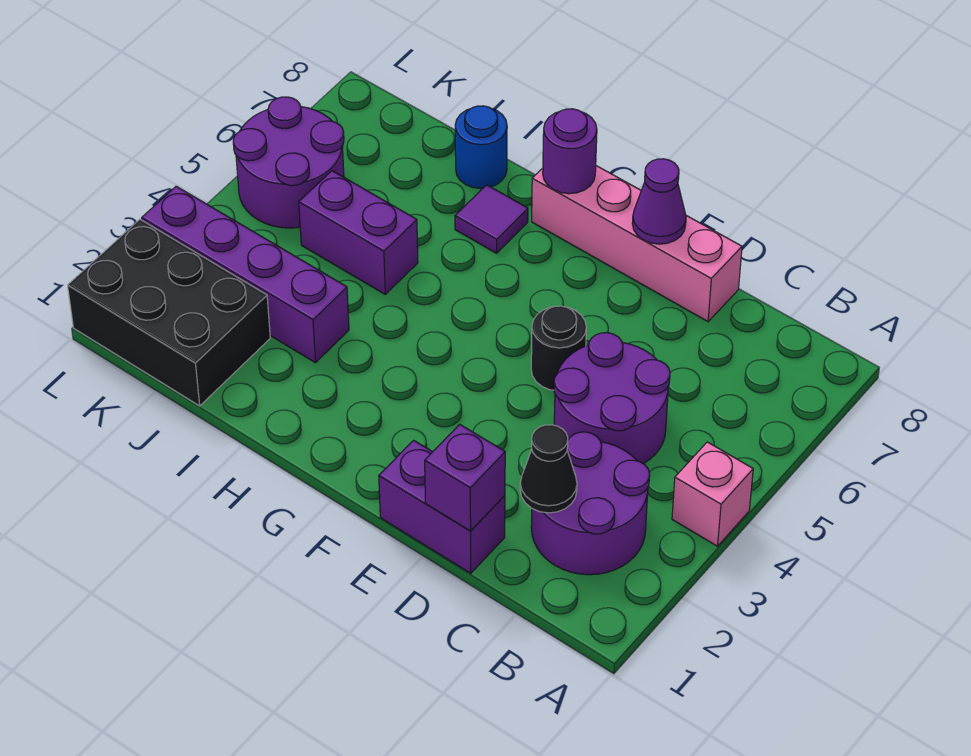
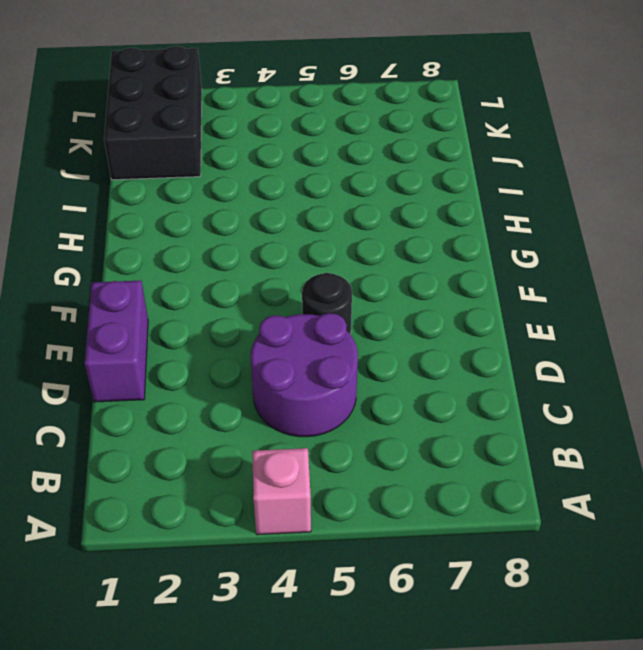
none -> purple 2x2 round brick [531,432,650,575]
none -> pink 1x4 brick [532,166,742,322]
none -> purple 1x1 tile [455,185,528,253]

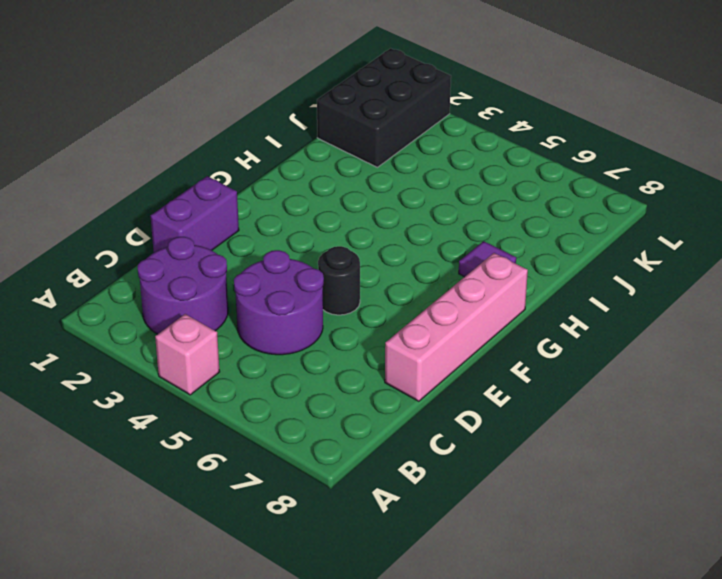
none -> purple 1x4 brick [142,186,349,363]
none -> purple 1x2 brick [299,171,418,294]
none -> blue 1x1 round brick [455,106,507,189]

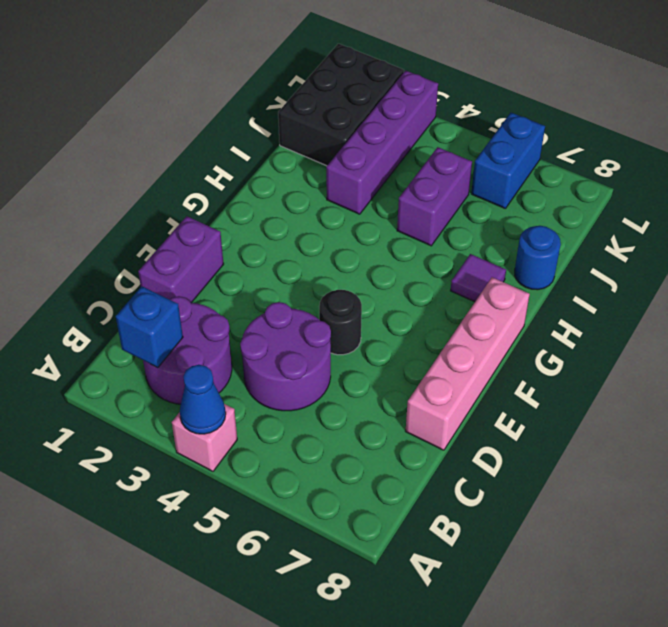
blue 1x1 cone [180,365,226,434] -> none
blue 1x1 brick [116,286,183,368] -> none
blue 1x2 brick [471,113,545,209] -> purple 2x2 round brick [233,97,344,228]
none -> black 1x1 cone [520,425,577,513]
none -> purple 1x1 brick [425,424,505,531]
none -> purple 1x1 cone [632,159,686,244]

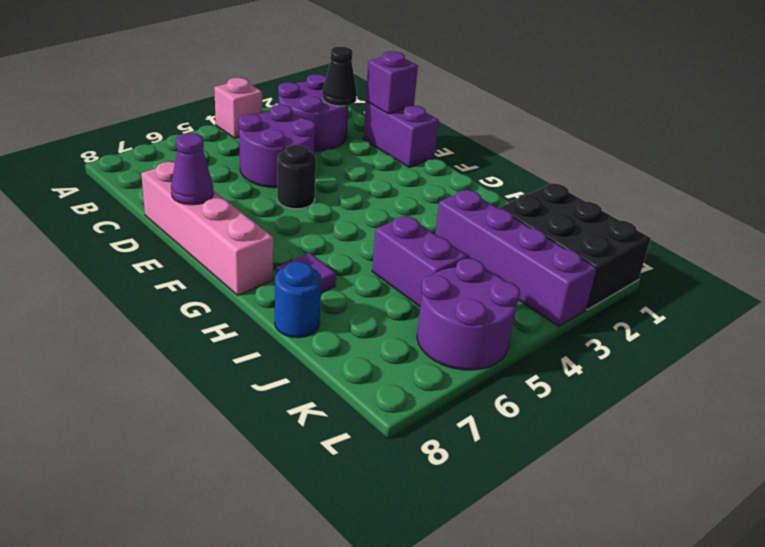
none -> purple 1x1 round brick [543,109,597,194]

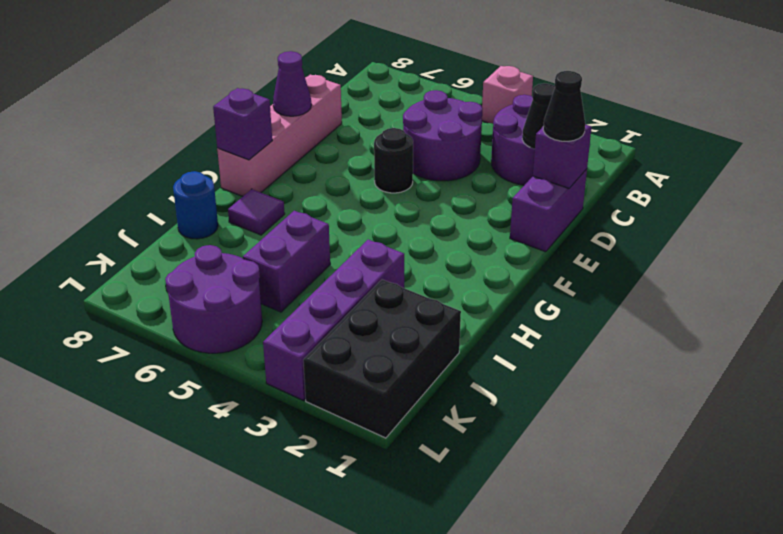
black 1x1 cone [543,71,585,141] -> none
purple 1x1 brick [213,88,272,160] -> purple 1x1 round brick [543,109,597,194]

